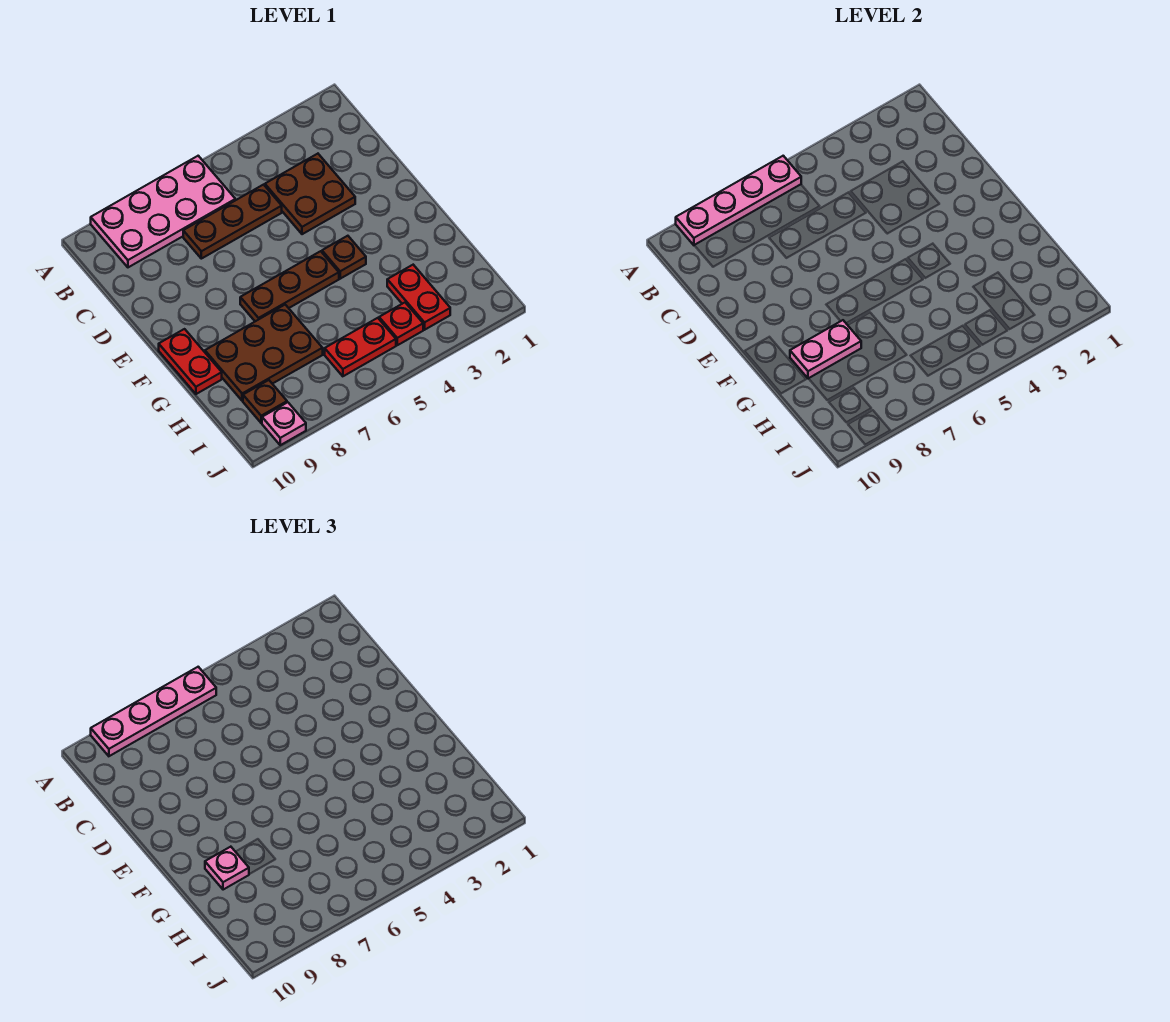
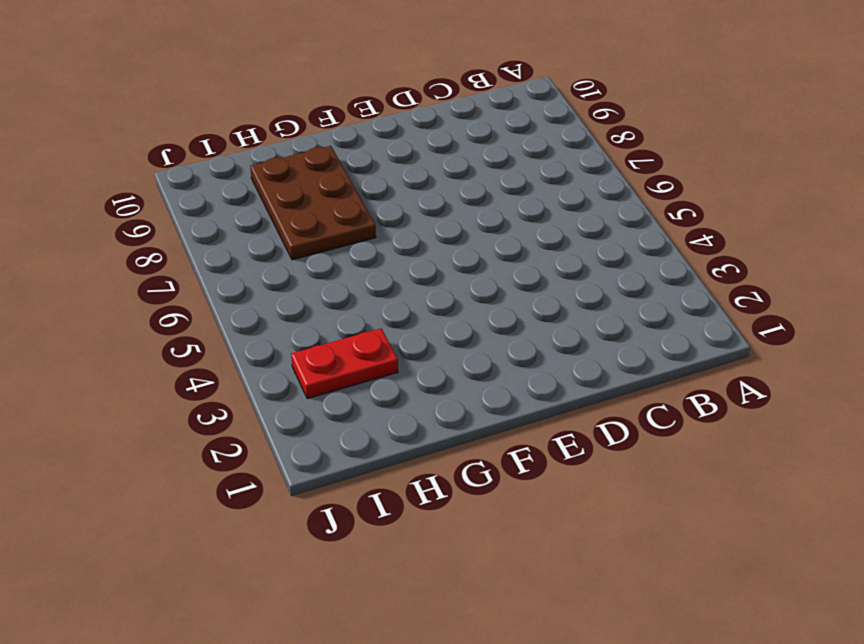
none -> pink 2x4 plate [91,156,235,267]
none -> brown 2x2 plate [265,154,355,234]
none -> brown 1x3 plate [183,185,282,259]

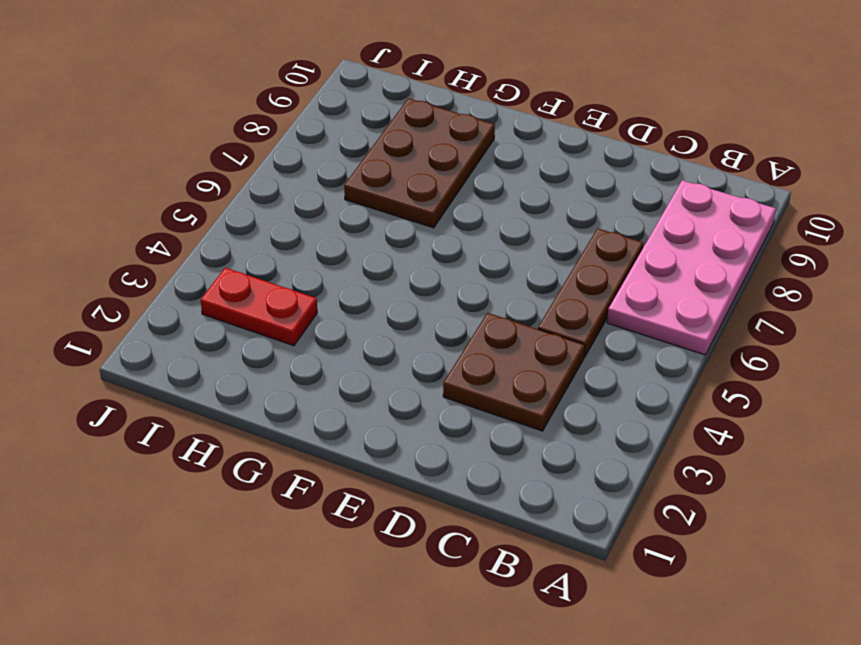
none -> brown 1x1 plate [322,236,366,279]
none -> brown 1x3 plate [240,251,339,321]
none -> red 1x2 plate [159,329,222,394]

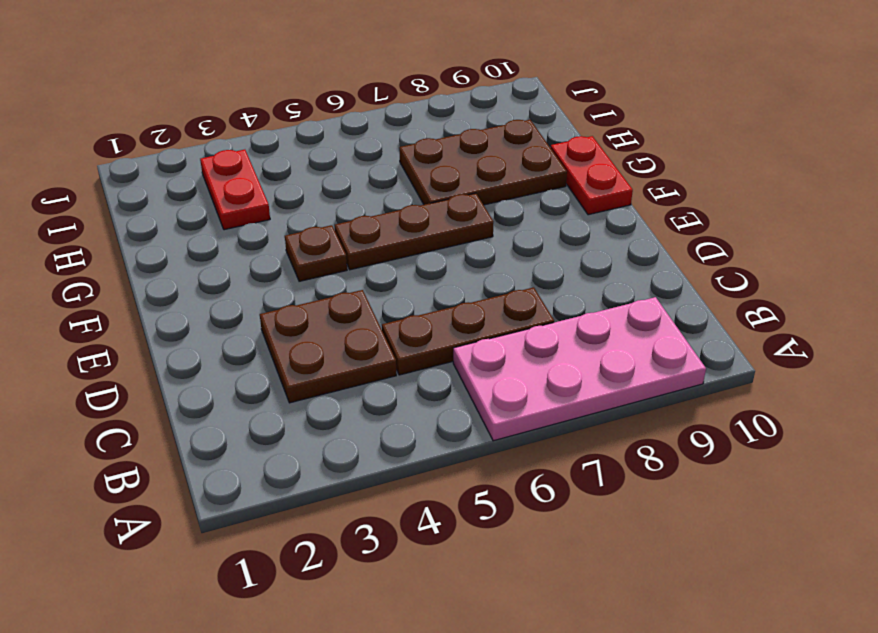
none -> red 1x1 plate [379,303,423,345]
none -> red 1x2 plate [325,318,396,376]
none -> brown 1x1 plate [243,380,287,423]

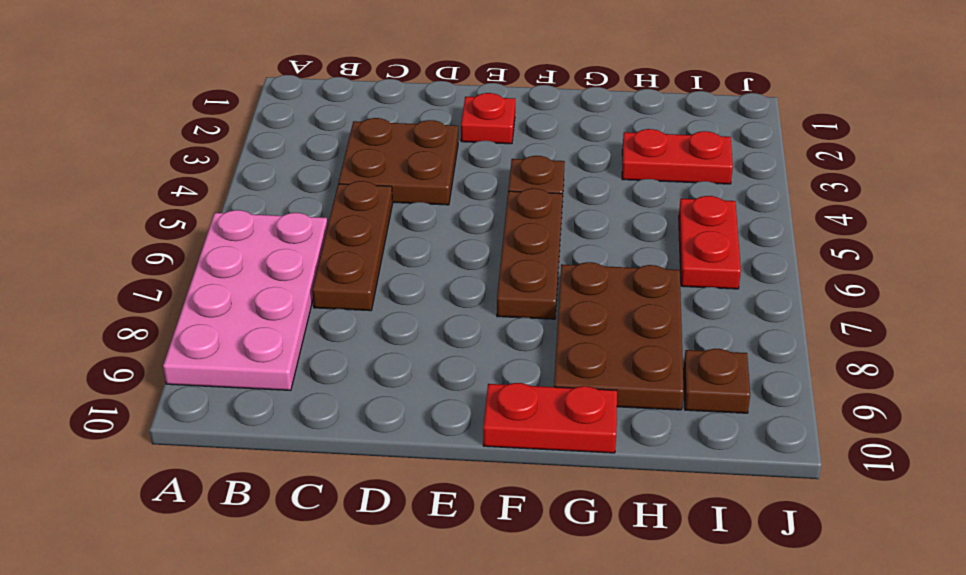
red 1x1 plate [461,93,515,144] -> red 1x1 plate moved to [379,303,423,345]
none -> pink 1x1 plate [262,402,306,445]
none -> pink 1x4 plate [676,156,801,245]
none -> pink 1x2 plate [790,320,861,379]

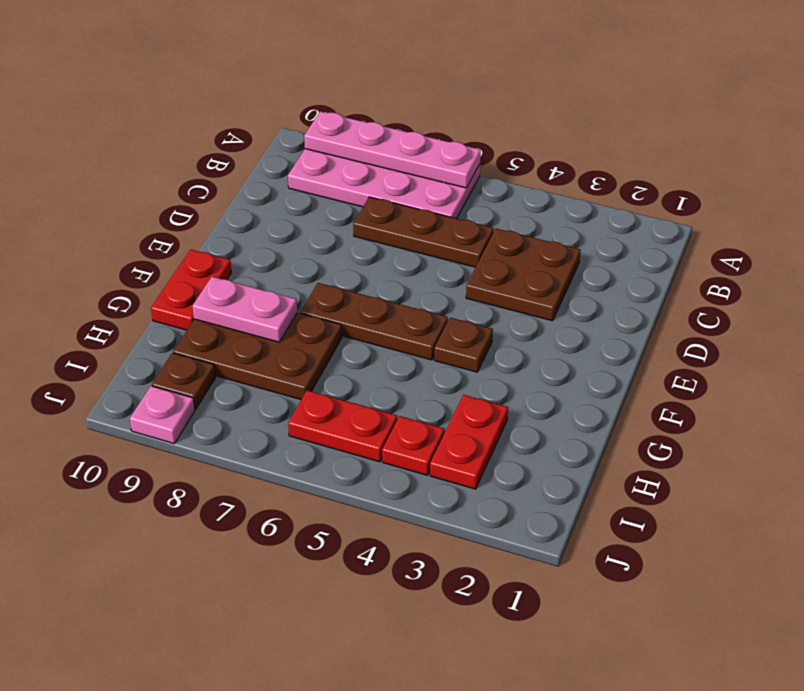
none -> pink 1x4 plate [91,667,216,756]
none -> pink 1x1 plate [205,847,249,890]

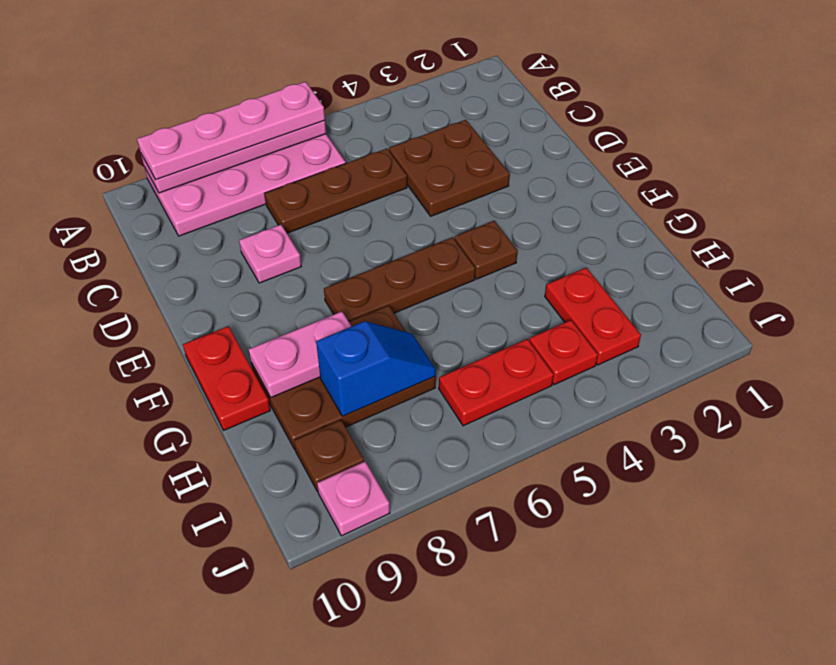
pink 1x1 plate [239,225,301,283] -> pink 1x1 plate moved to [205,847,249,890]
blue 1x2 slope [316,321,436,416] -> none

